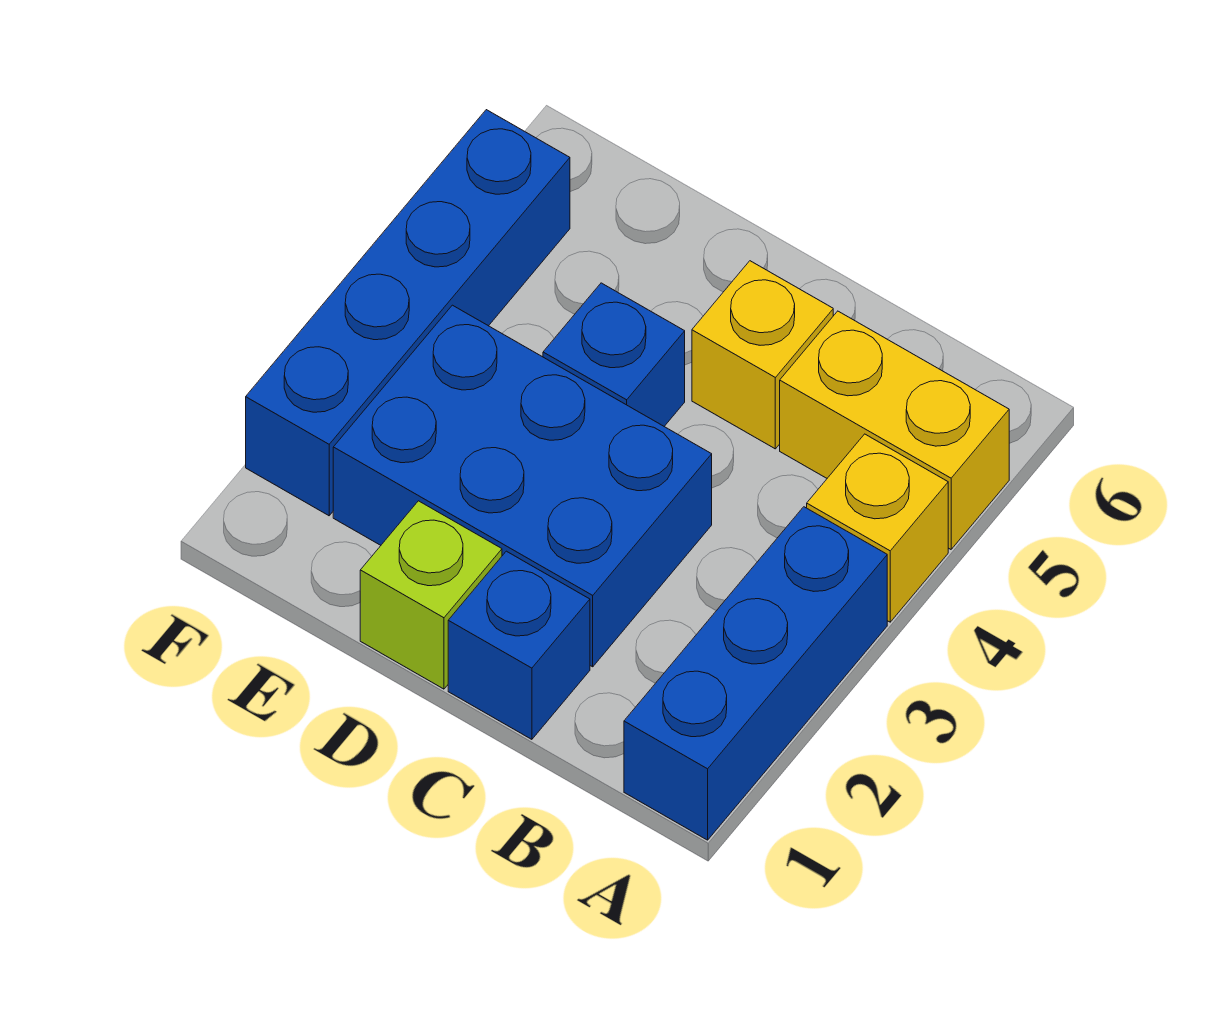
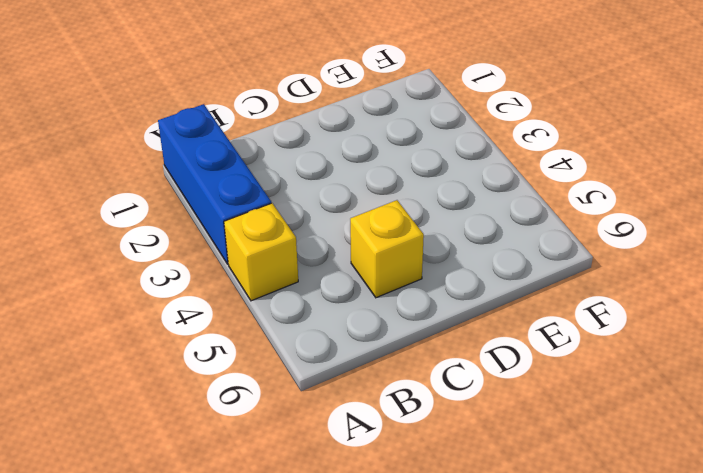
none -> yellow 1x2 brick [780,311,1009,549]
none -> blue 1x1 brick [448,551,590,739]

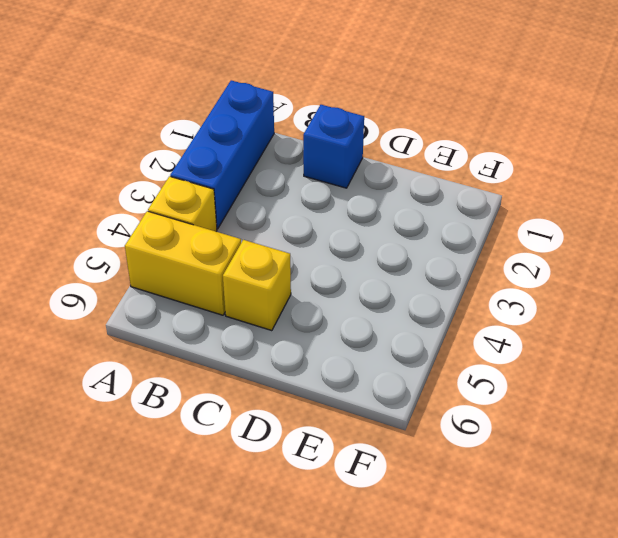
none -> blue 2x3 brick [333,305,712,667]
none -> lime 1x1 brick [360,501,502,689]

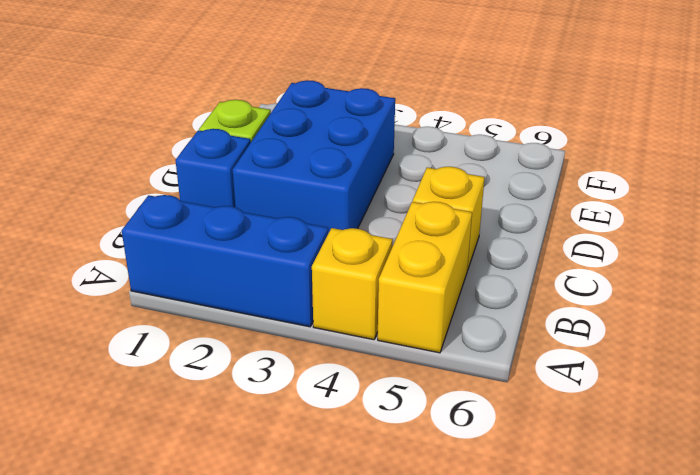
none -> blue 1x1 brick [543,283,685,426]
none -> blue 1x4 brick [246,110,570,516]

